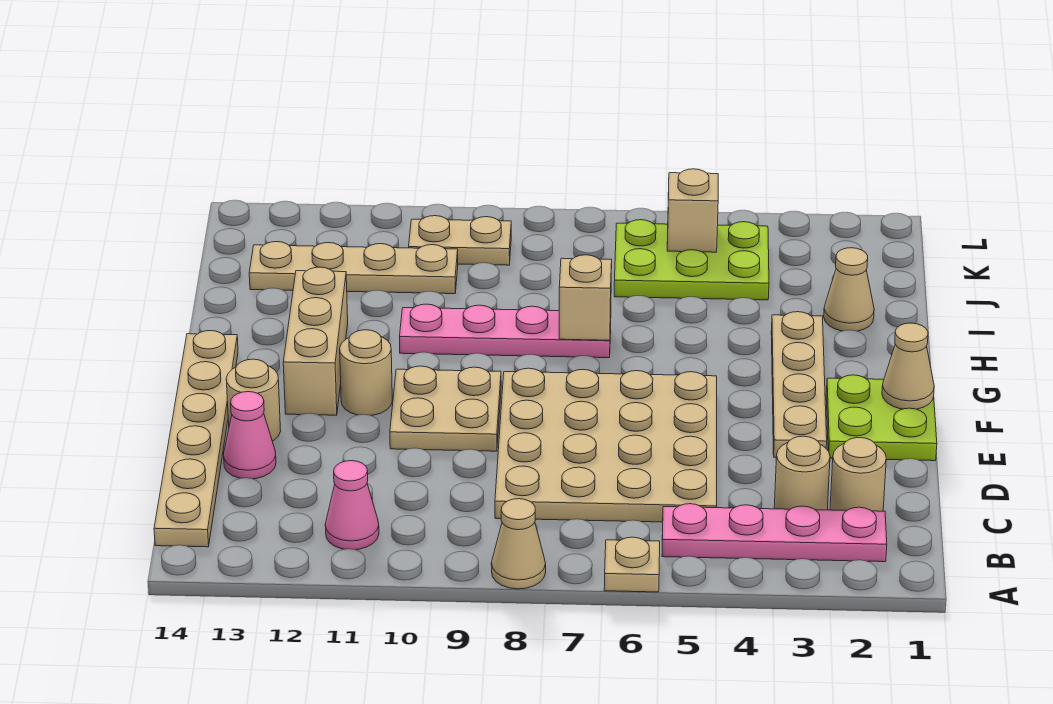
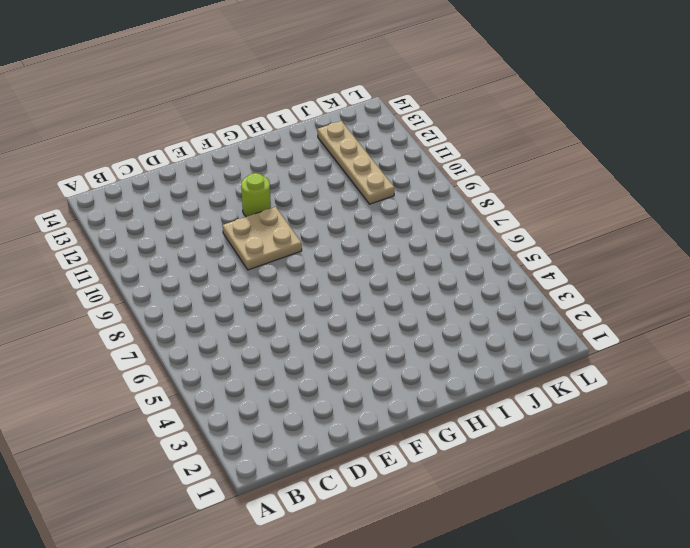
lime 1x1 round brick [241,173,271,217] -> tan 1x1 round brick [340,330,392,415]
none -> tan 1x1 plate [604,537,660,592]
none -> tan 1x1 cone [491,499,546,589]
none -> pink 1x4 plate [662,504,887,562]

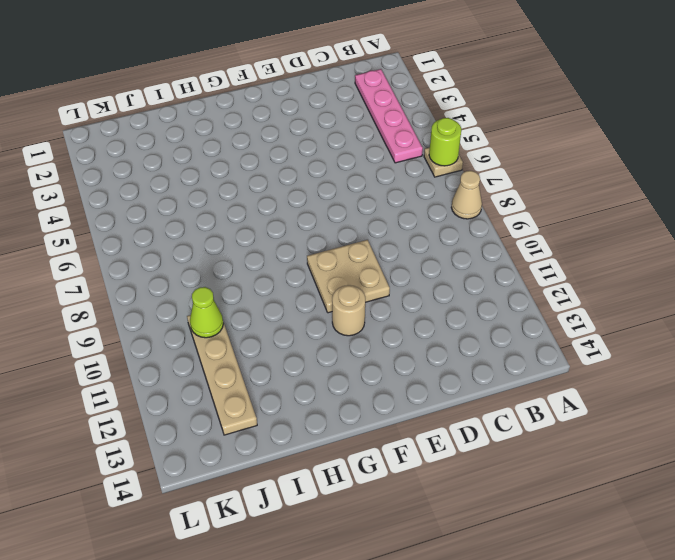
lime 1x1 round brick [429,118,461,166] -> none
lime 1x1 cone [190,287,223,338] -> none
none -> pink 1x1 cone [325,461,379,550]
none -> tan 1x6 plate [154,331,238,547]
none -> tan 1x1 round brick [830,438,886,511]

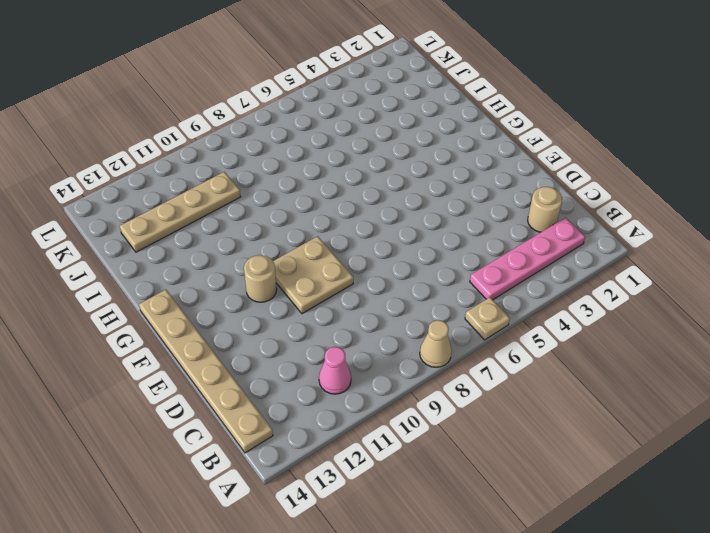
none -> tan 1x1 round brick [774,436,830,510]
none -> tan 4x4 plate [495,368,717,522]
none -> pink 1x1 cone [224,392,276,479]

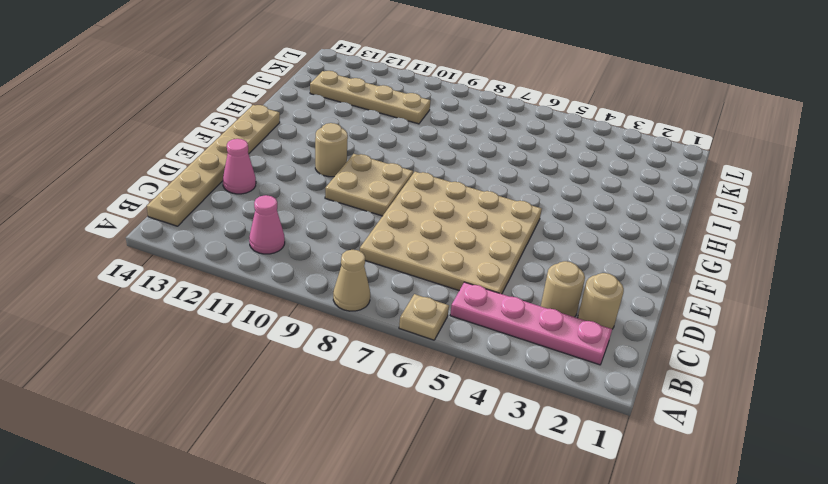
none -> lime 2x2 plate [826,375,937,461]
none -> tan 1x4 plate [771,312,827,457]
none -> tan 1x1 round brick [226,359,281,441]

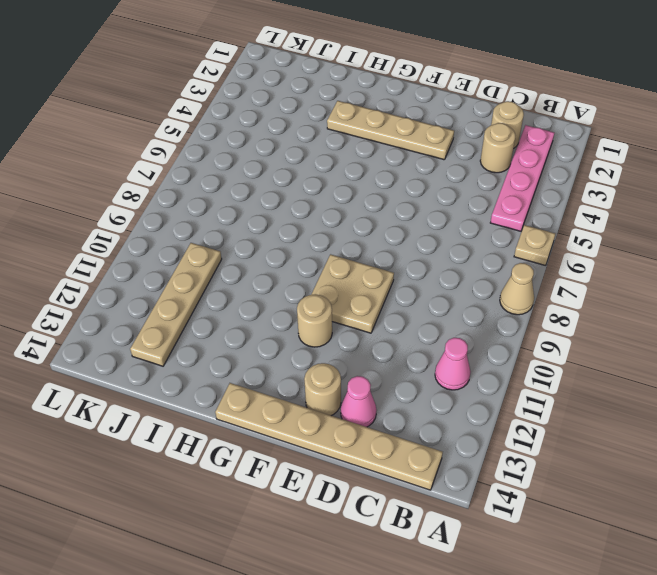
none -> tan 4x4 plate [495,368,717,522]
none -> lime 2x2 plate [826,375,937,461]
none -> tan 1x3 brick [283,267,348,415]

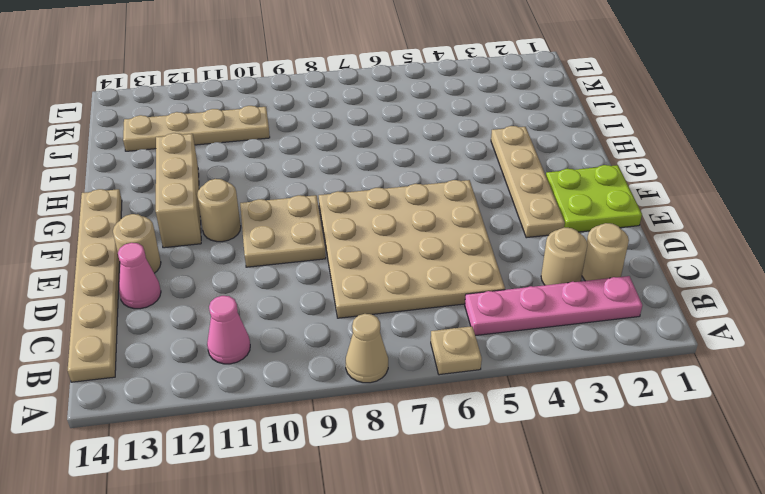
none -> pink 1x4 plate [400,304,611,358]
none -> tan 1x1 cone [824,248,874,331]
none -> lime 2x3 plate [614,220,769,300]

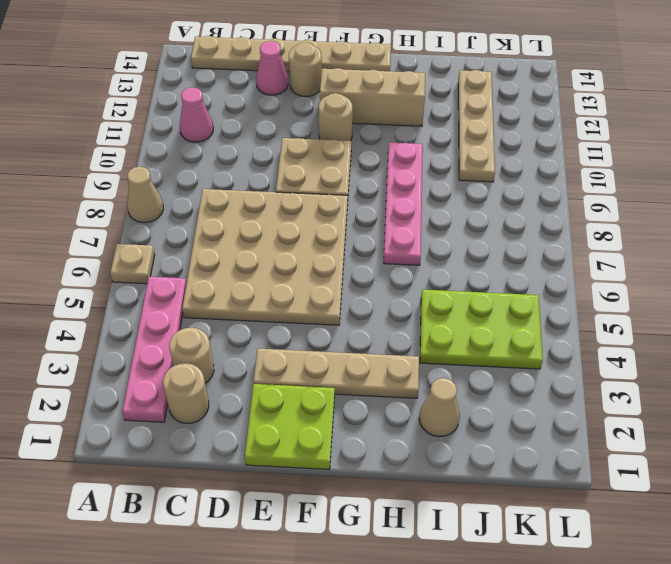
lime 2x3 plate [420,290,543,369] -> lime 2x3 plate turned to [614,220,769,300]
none -> tan 1x2 plate [409,216,511,265]
none -> tan 1x1 cone [882,323,934,409]
none -> tan 1x1 brick [559,255,612,340]

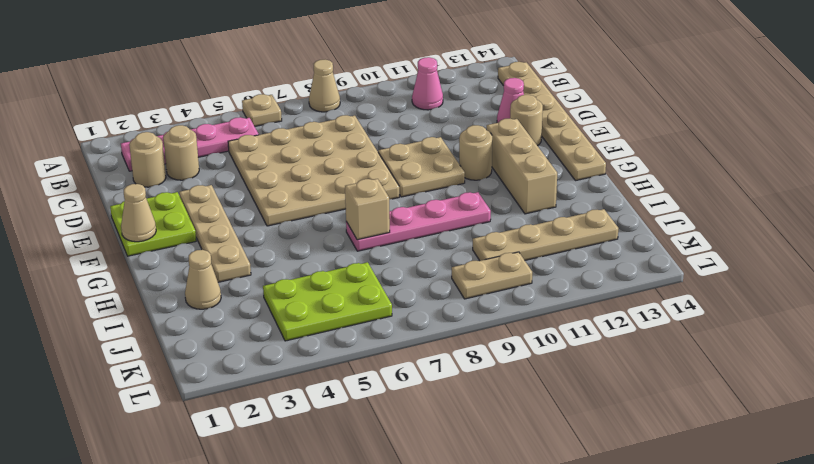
none -> tan 1x1 brick [667,169,718,252]

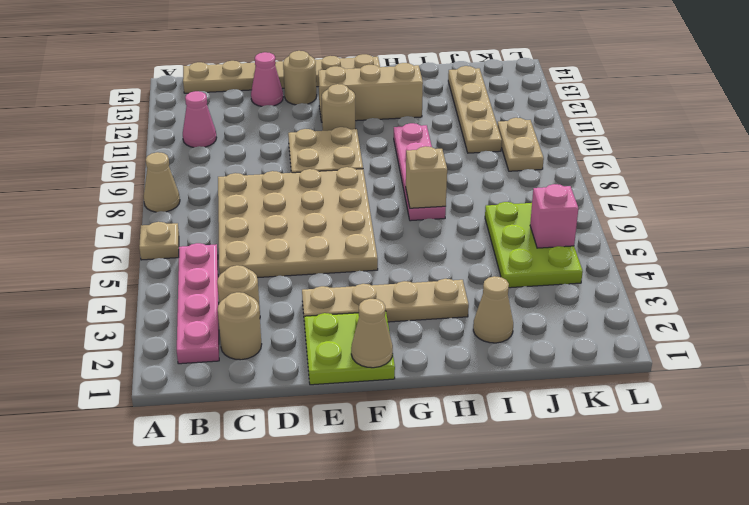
pink 1x1 brick [530,184,578,248] -> tan 1x1 brick [667,169,718,252]

